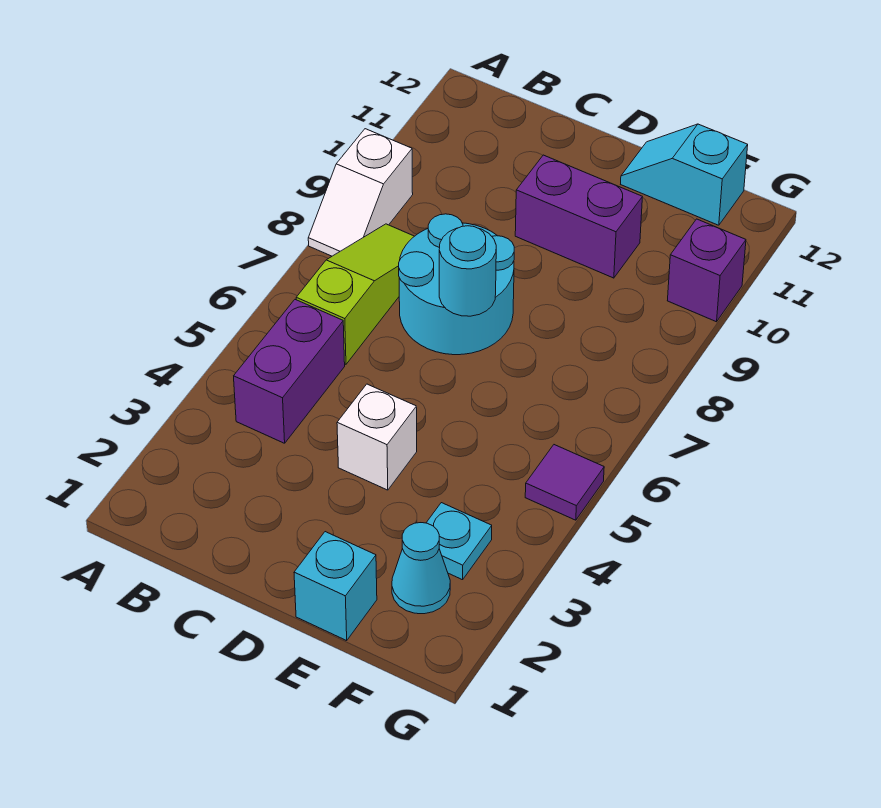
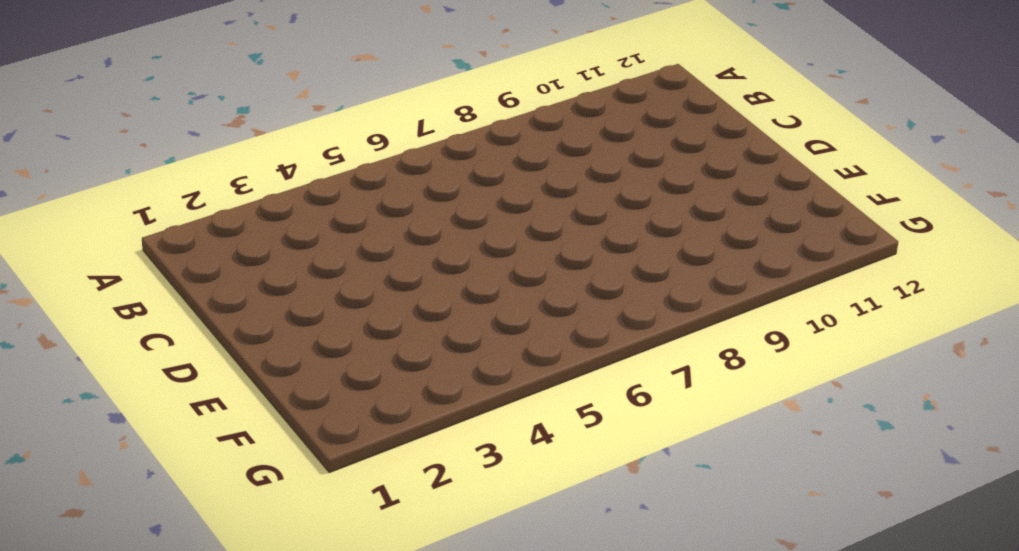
none -> white 1x2 slope [308,129,413,256]
none -> purple 1x2 brick [234,300,345,443]
none -> lime 1x3 slope [296,224,414,364]

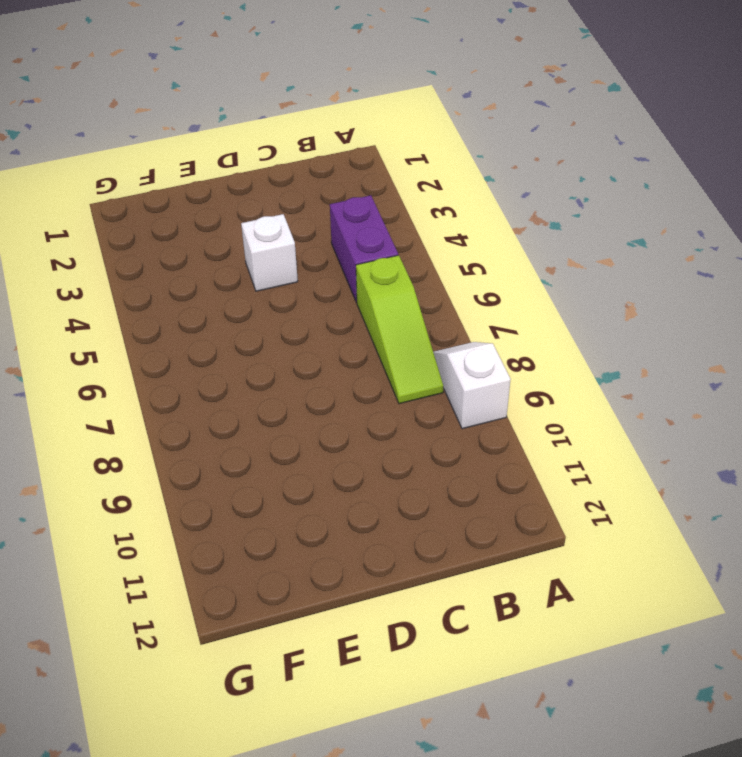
none -> cyan 2x2 round brick [399,214,514,355]
none -> purple 1x2 brick [515,155,642,278]
none -> cyan 1x1 brick [294,532,377,641]

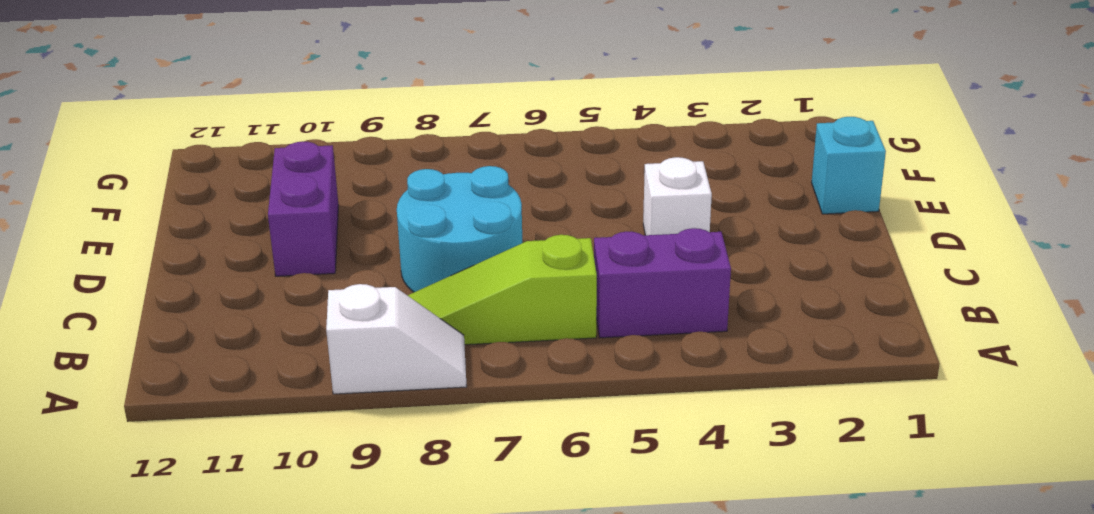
none -> cyan 1x2 slope [621,124,748,225]
none -> cyan 1x1 cone [392,523,450,614]
none -> cyan 1x1 plate [426,503,492,580]

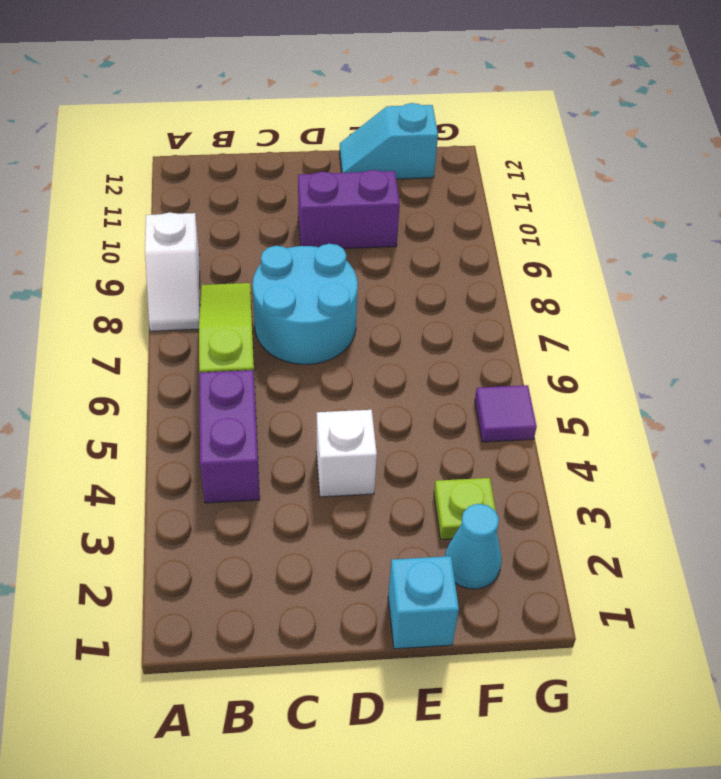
lime 1x1 plate [434,478,496,539] -> cyan 1x1 plate [426,503,492,580]
none -> purple 1x1 brick [667,219,746,322]
none -> cyan 1x1 round brick [439,226,496,316]

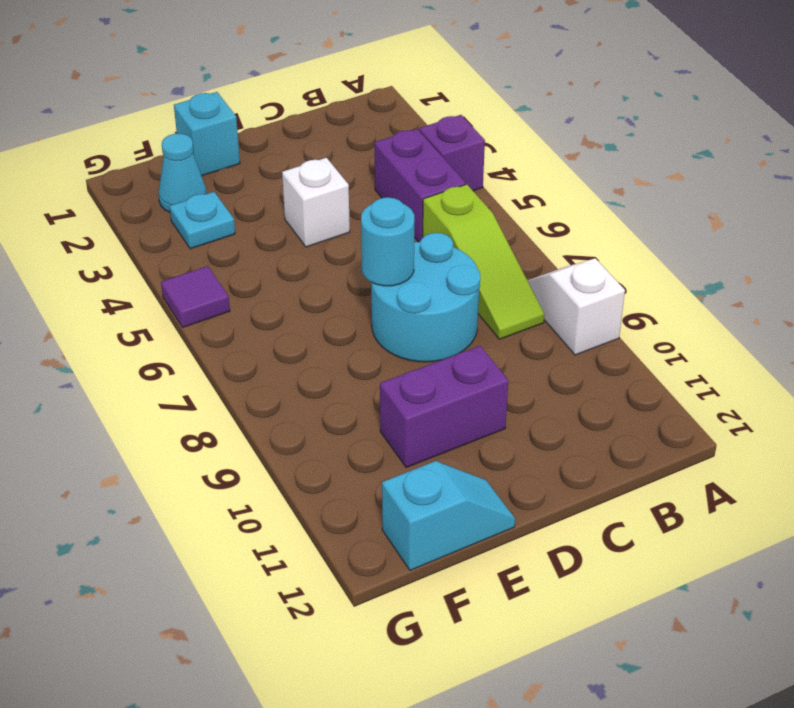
purple 1x1 brick [419,115,485,191] -> purple 1x1 brick moved to [667,219,746,322]

